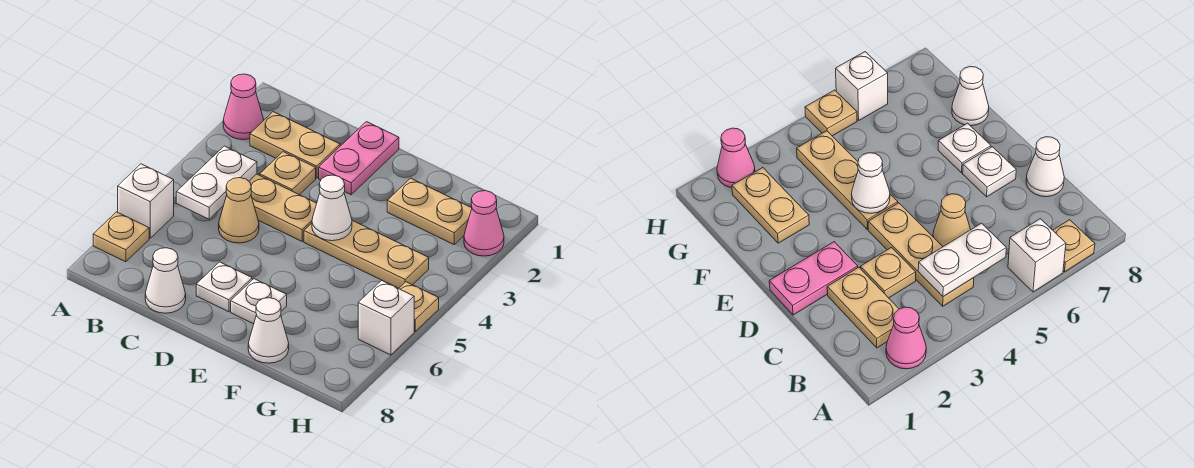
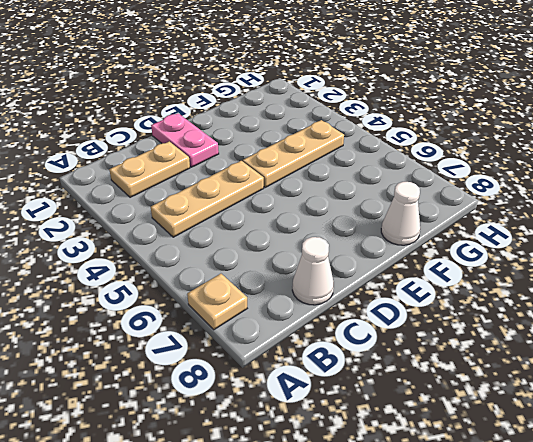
none -> pink 1x1 cone [223,74,264,140]
none -> white 1x1 brick [118,164,174,238]
none -> tan 1x1 plate [260,152,316,195]

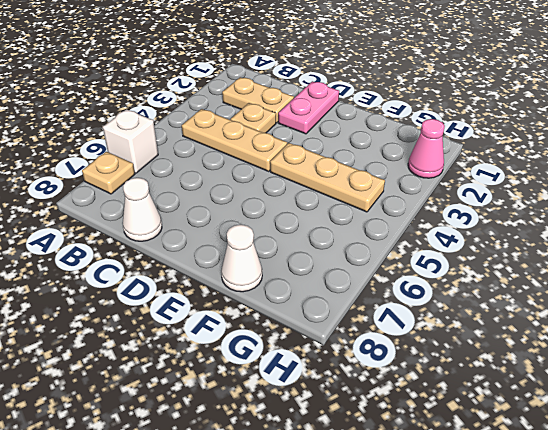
none -> pink 1x1 cone [223,74,264,140]
none -> tan 1x1 cone [219,178,259,243]
none -> white 1x1 plate [196,262,252,312]

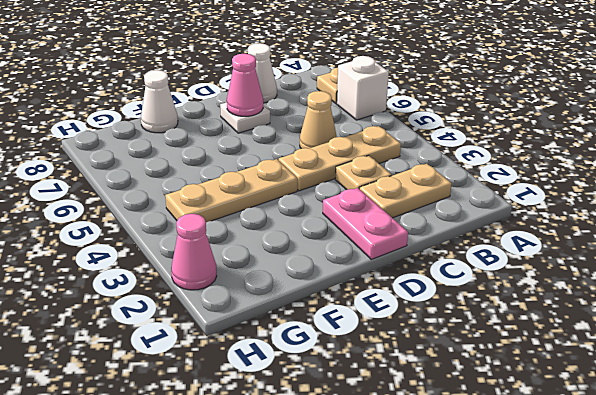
pink 1x1 cone [227,54,263,116] -> pink 1x1 cone moved to [223,74,264,140]
none -> white 1x1 plate [231,279,287,324]
none -> tan 1x2 plate [387,178,472,244]
none -> tan 1x1 plate [399,282,439,331]

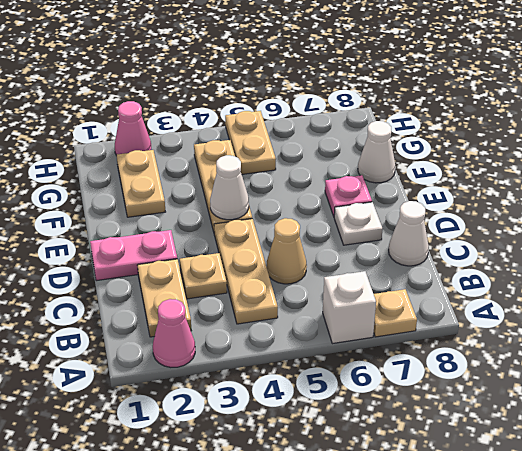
pink 1x1 plate [325,175,372,216] -> white 1x1 plate [231,279,287,324]
tan 1x2 plate [225,111,276,174] -> tan 1x1 plate [399,282,439,331]
none -> white 1x1 brick [358,280,414,355]
none -> white 1x2 plate [176,146,257,219]

